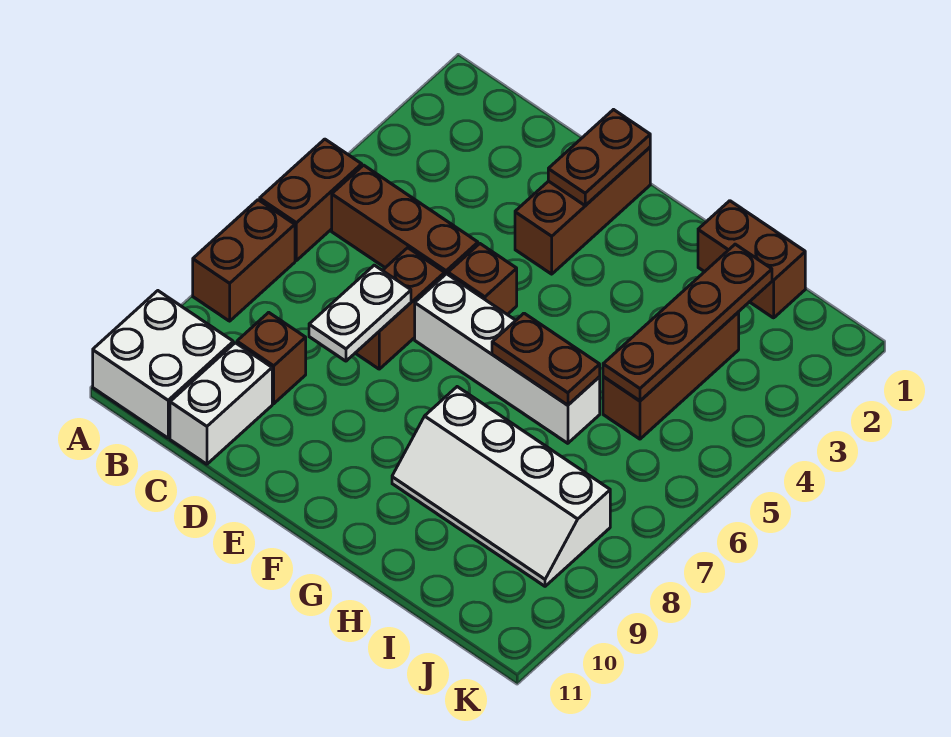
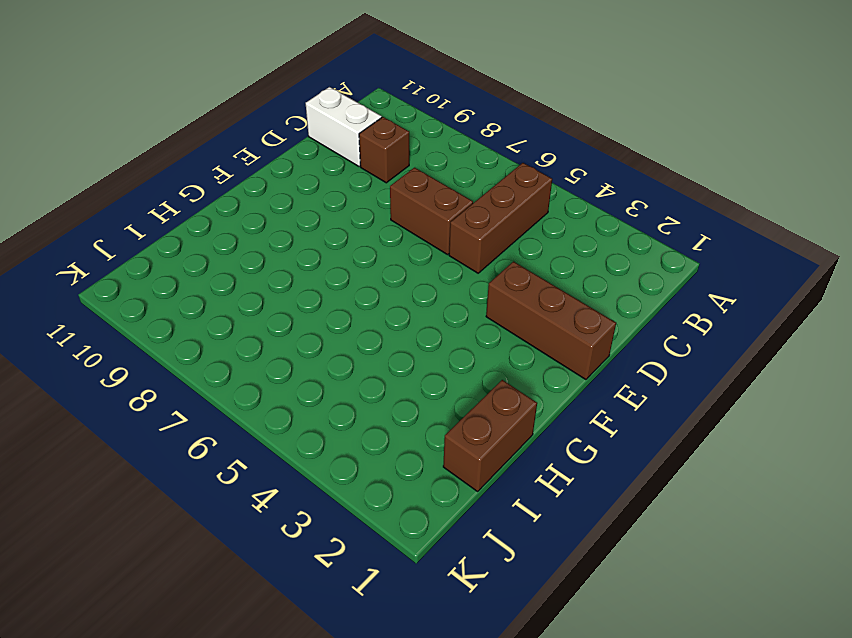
none -> brown 1x2 brick [260,139,362,261]
none -> brown 1x2 brick [193,200,295,321]
none -> white 2x2 brick [93,291,233,438]

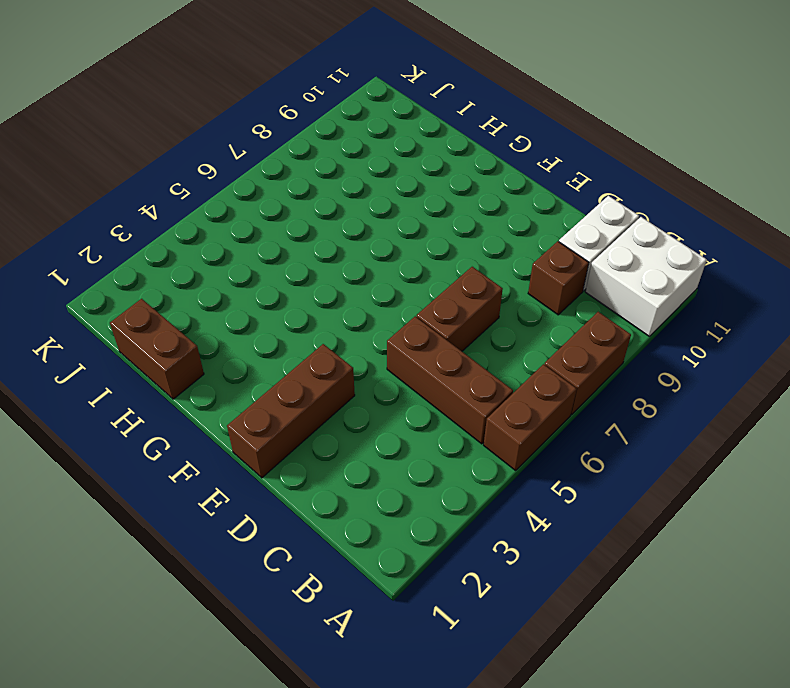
none -> brown 1x1 brick [448,244,517,315]
none -> white 1x4 brick [415,274,600,443]
none -> white 2x4 slope [392,387,610,586]

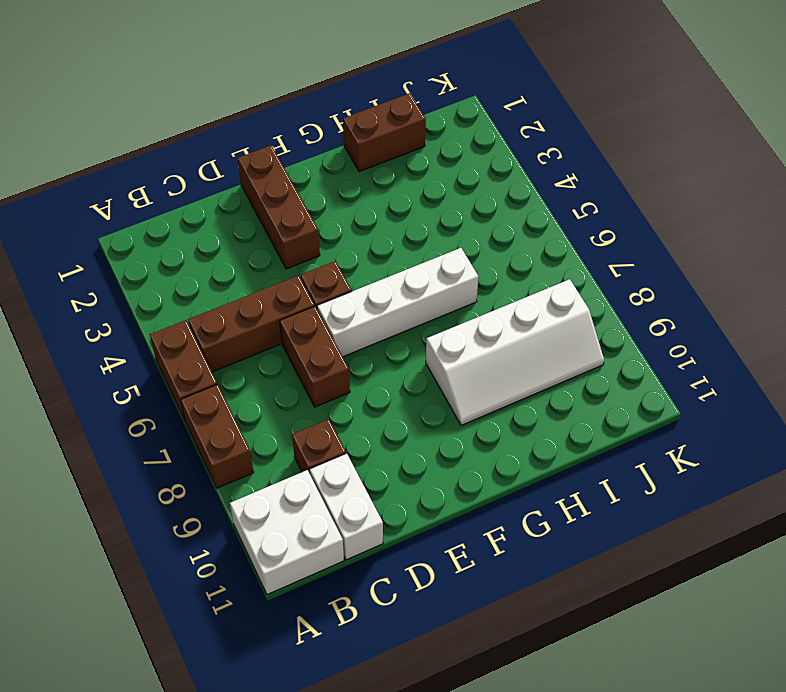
none -> brown 1x3 brick [603,312,739,439]
none -> white 1x2 plate [309,265,411,361]
none -> brown 1x2 plate [548,110,650,205]

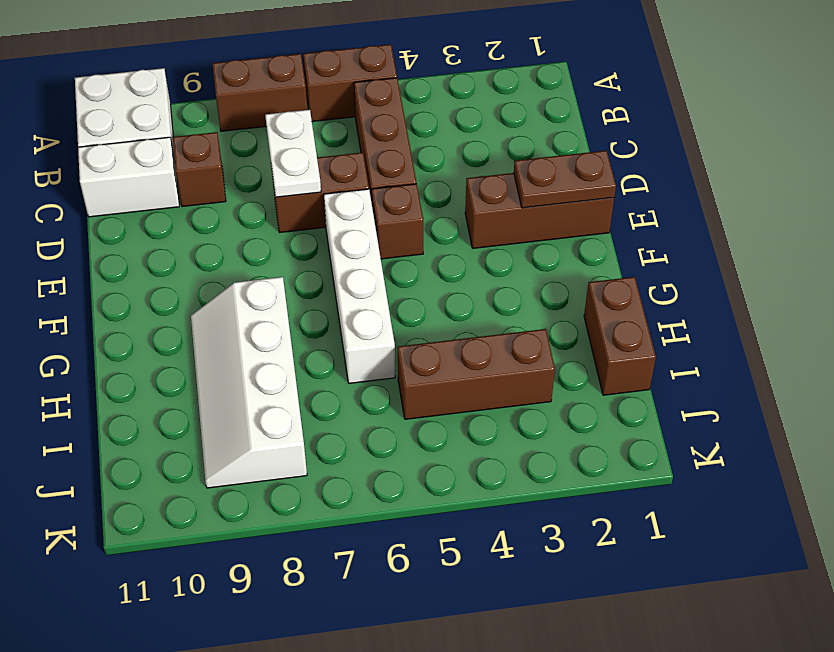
white 1x2 plate [265,110,321,197] -> white 1x2 plate turned to [309,265,411,361]
none -> brown 1x2 plate [492,313,600,405]
none -> brown 1x4 plate [603,244,772,401]

